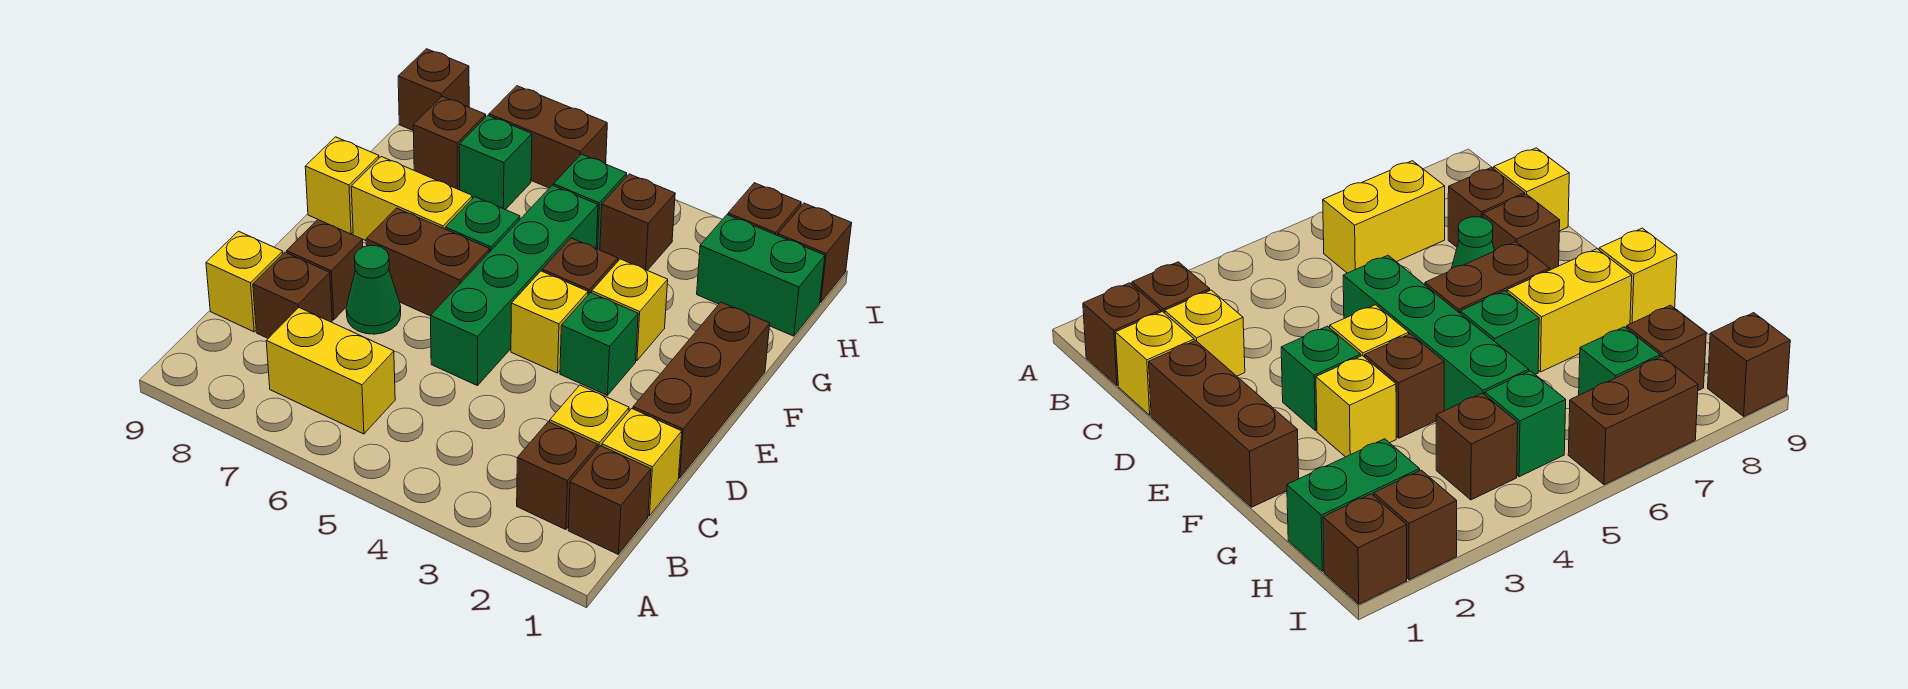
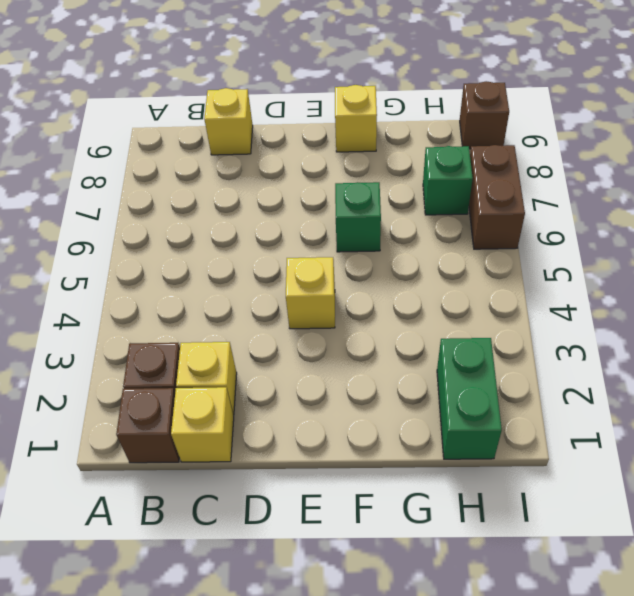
none -> yellow 1x2 brick [266,308,395,434]
none -> brown 1x1 brick [253,252,332,338]
none -> brown 1x3 brick [633,302,770,478]

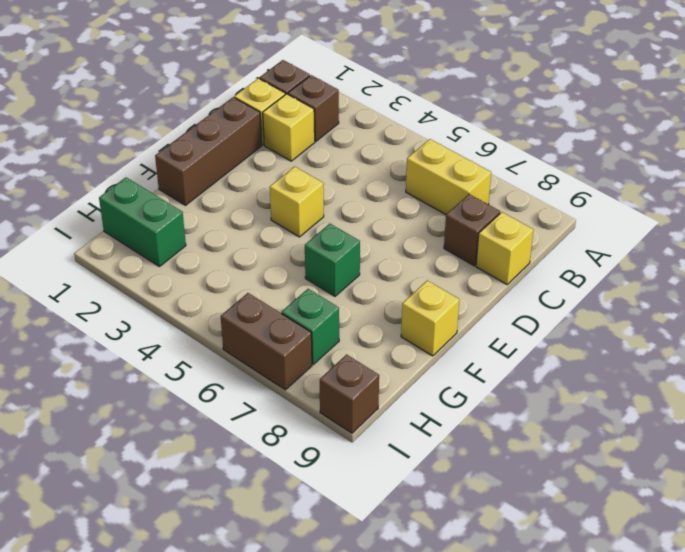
none -> green 1x4 brick [431,185,598,386]
none -> green 1x1 cone [346,245,401,334]
none -> brown 1x1 brick [287,220,363,320]

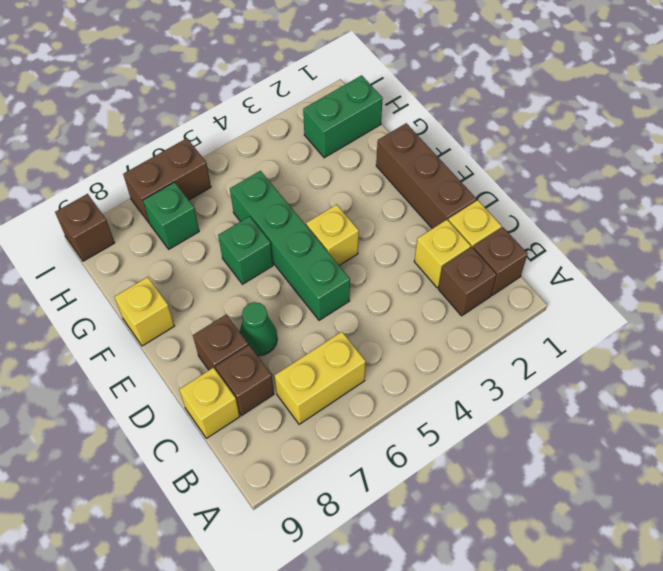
none -> green 1x1 brick [560,293,638,395]
none -> brown 1x2 brick [366,208,490,316]
none -> yellow 1x1 brick [592,259,668,361]

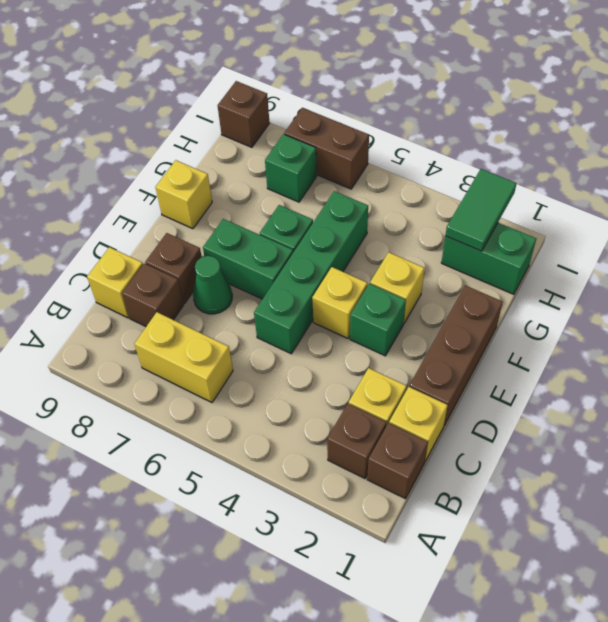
green 1x2 brick [203,219,293,299] -> brown 1x2 brick [366,208,490,316]
green 1x2 tile [445,169,517,251] -> none
none -> brown 1x1 brick [542,238,618,295]
none -> yellow 1x2 brick [351,157,472,241]
none -> brown 1x1 brick [600,174,675,270]

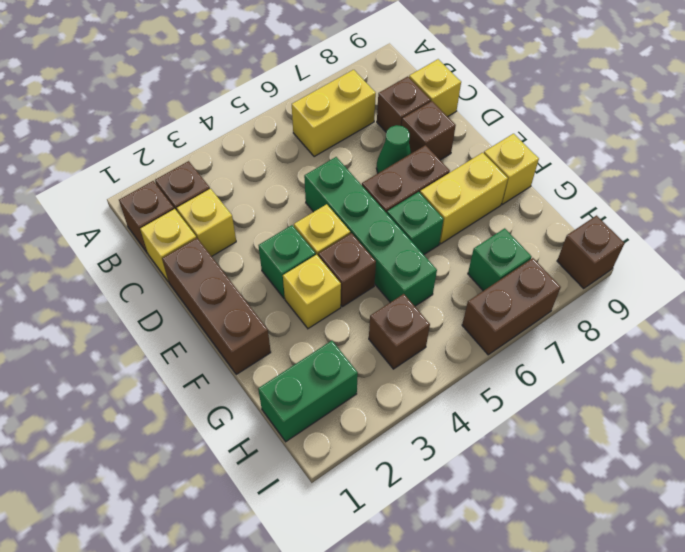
none -> green 1x1 brick [554,154,627,250]
none -> brown 1x1 brick [413,96,486,190]
none -> brown 1x1 brick [778,203,852,303]

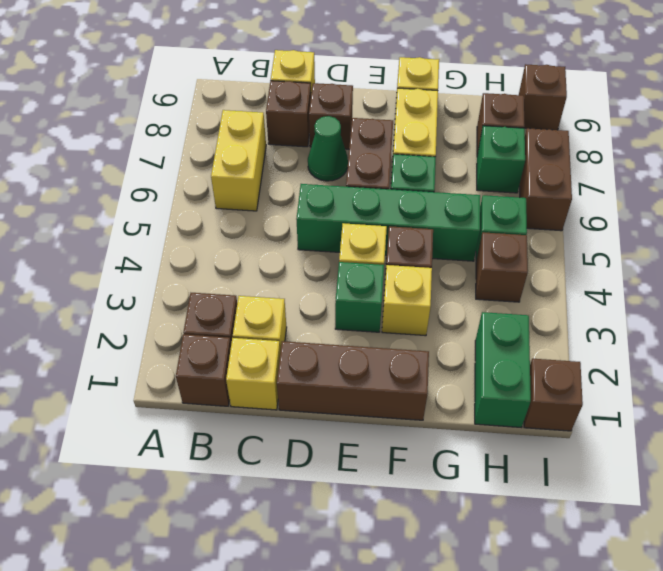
none -> brown 1x1 brick [728,183,801,236]

